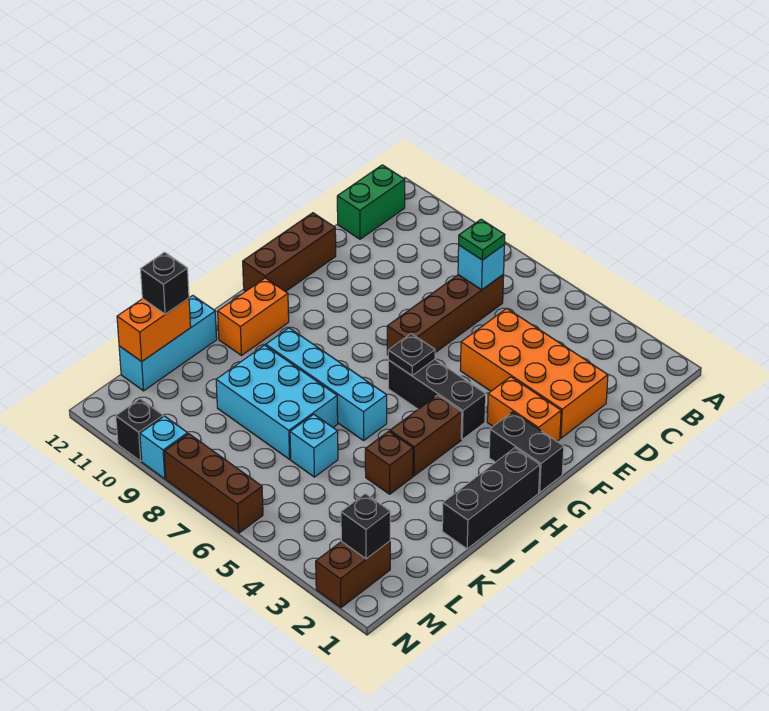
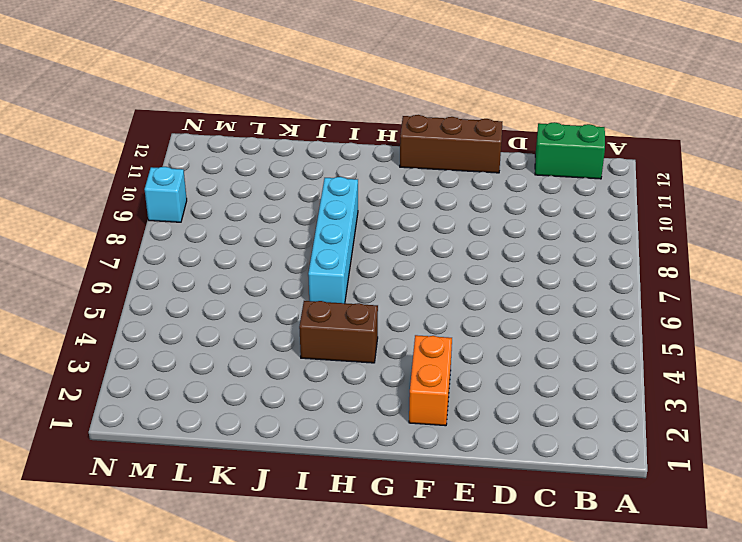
none -> brown 1x4 brick [387,275,504,355]
none -> orange 2x4 brick [460,308,608,438]
none -> black 1x2 brick [489,412,564,492]

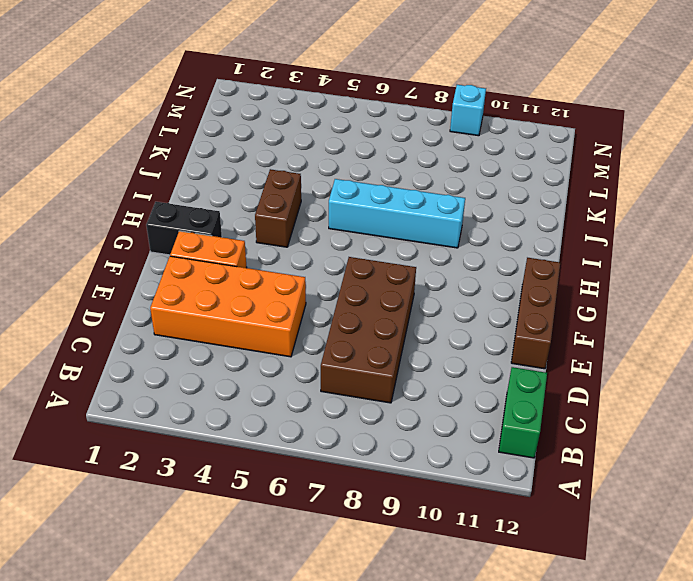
brown 2x4 brick [321,257,416,403] -> brown 1x4 brick [387,275,504,355]
none -> black 1x3 brick [388,359,486,439]
none -> black 1x3 brick [442,448,540,549]
none -> orange 1x2 brick [218,278,289,355]

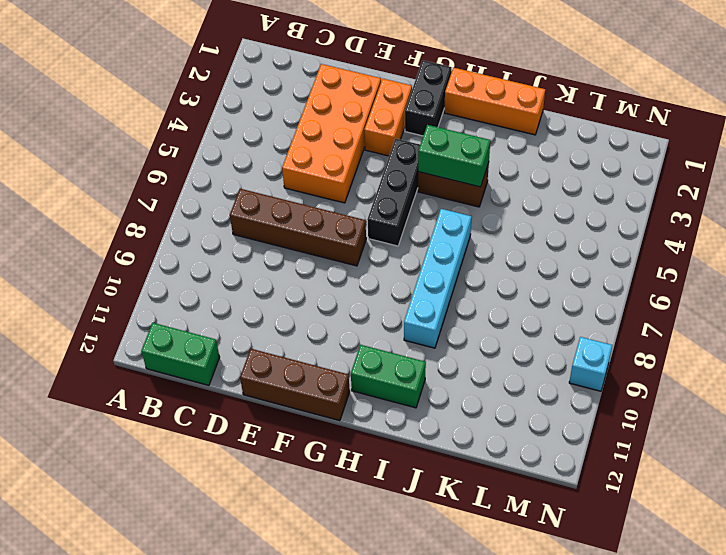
orange 1x3 brick [444,68,545,135] -> black 1x3 brick [442,448,540,549]
green 1x2 brick [418,125,490,187] -> none
green 1x2 brick [351,345,426,408] -> orange 1x2 brick [218,278,289,355]
none -> brown 1x1 brick [365,431,413,494]
none -> cyan 2x3 brick [216,345,338,459]
none -> cyan 1x3 brick [119,295,217,391]

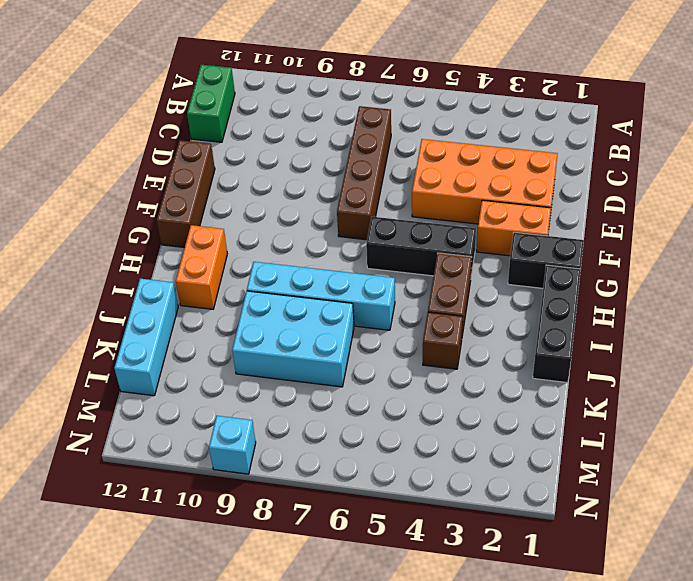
none -> cyan 1x1 brick [290,414,338,477]
none -> brown 1x2 brick [316,541,390,608]
none -> brown 1x3 brick [164,434,263,533]

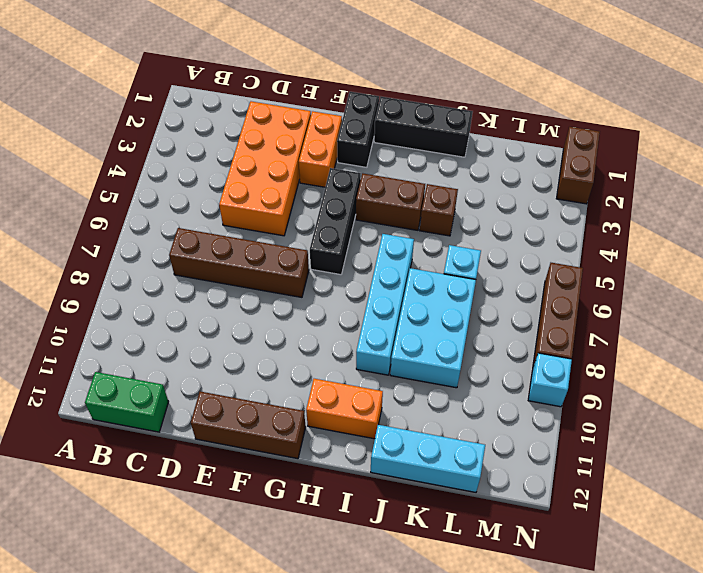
brown 1x2 brick [556,127,600,204] -> brown 1x2 brick turned to [316,541,390,608]
none -> black 1x1 brick [116,399,163,461]
none -> cyan 1x1 brick [458,245,505,290]
none -> black 1x1 plate [388,334,435,376]

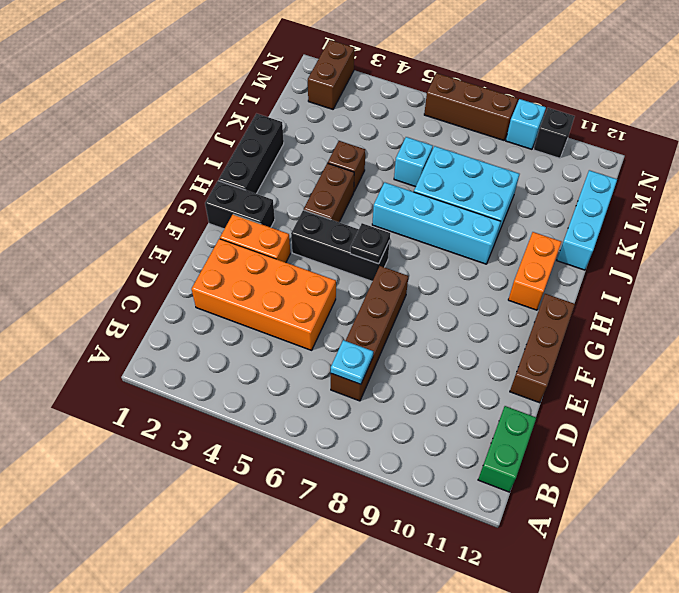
cyan 1x1 plate [331,340,373,384] -> cyan 1x1 brick [458,245,505,290]
none -> orange 1x2 brick [117,298,191,362]
none -> black 1x1 brick [341,494,390,559]
none -> green 1x1 plate [459,219,505,260]

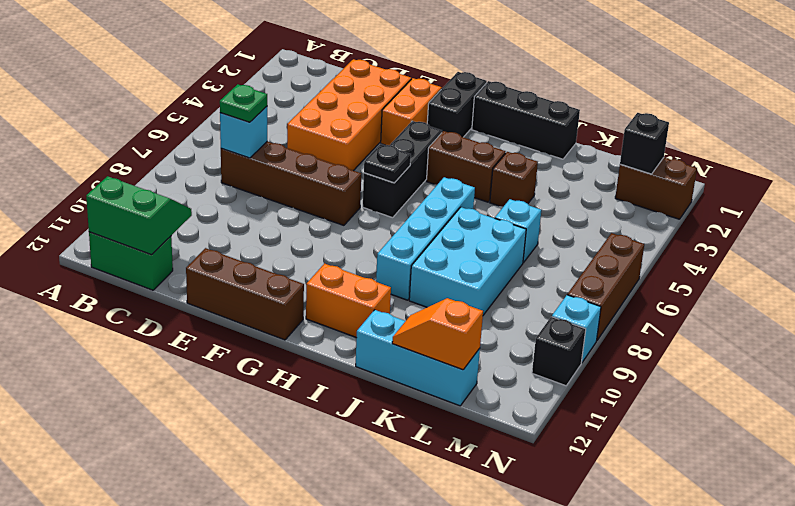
green 2x2 slope [86,176,192,255] -> none
orange 1x2 slope [392,298,483,370] -> orange 1x2 brick [117,298,191,362]
none -> black 1x1 brick [141,252,189,314]

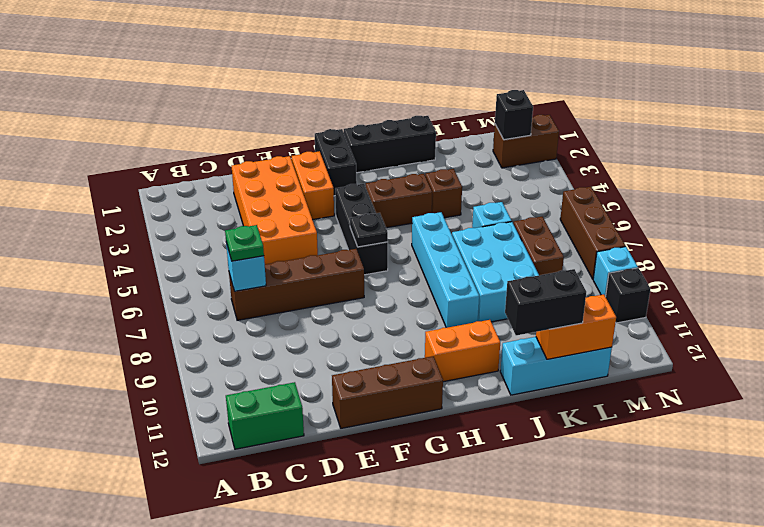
black 1x2 brick [505,269,586,335] -> black 1x1 brick [141,252,189,314]
brown 1x2 brick [513,217,564,275] -> none

